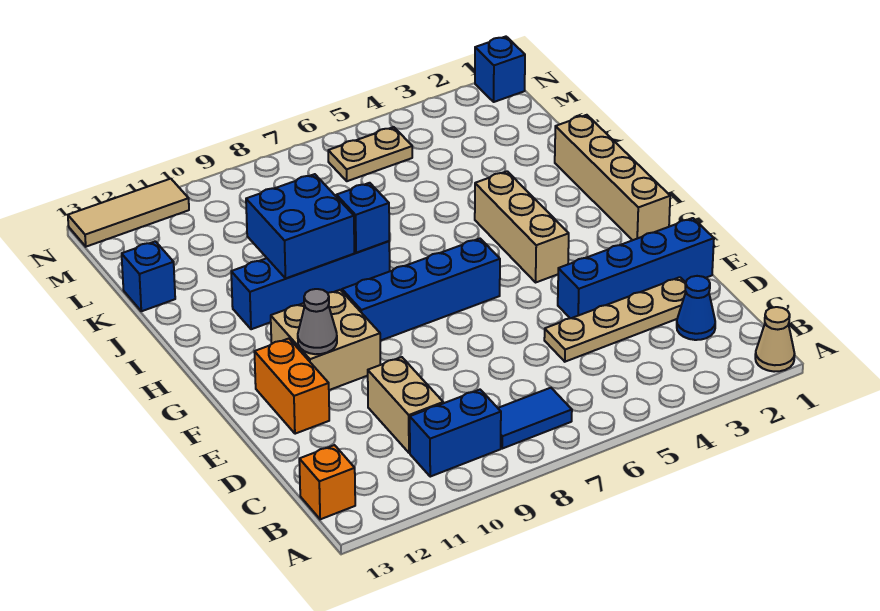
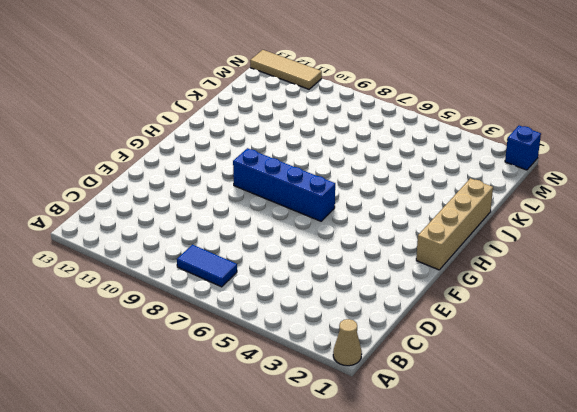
none -> blue 1x2 brick [410,390,501,477]
none -> orange 1x1 brick [299,445,355,519]
none -> blue 1x1 cone [677,276,715,340]

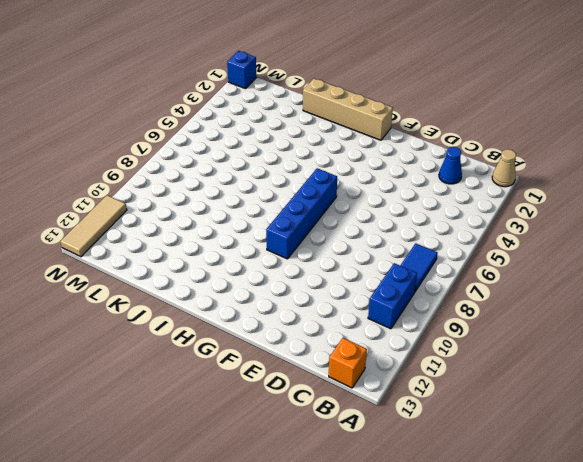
none -> tan 1x2 brick [368,357,443,453]
none -> tan 1x4 plate [544,277,686,362]
none -> blue 1x4 brick [558,218,714,318]

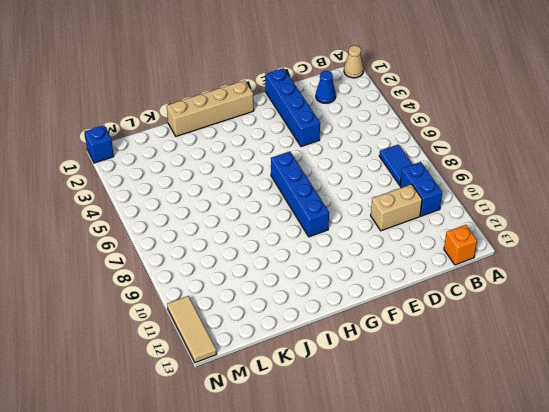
none -> tan 1x4 plate [544,277,686,362]
none -> orange 1x2 brick [254,339,329,434]
none -> tan 2x2 brick [271,290,380,390]

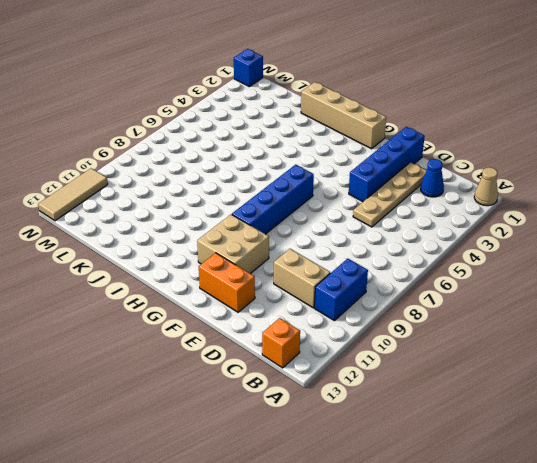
none -> blue 1x2 tile [498,388,572,449]
none -> tan 1x3 brick [475,171,569,282]
none -> blue 1x4 brick [231,241,390,329]

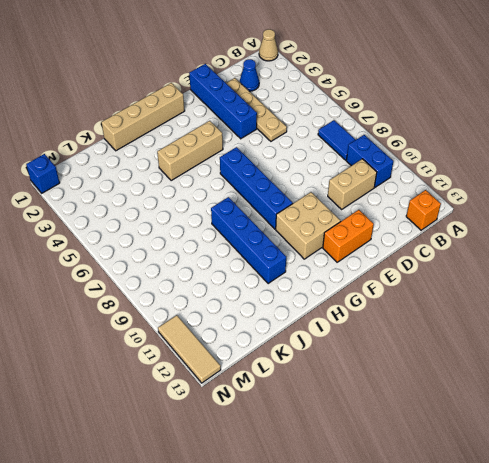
none -> blue 1x1 brick [122,241,175,311]
none -> tan 1x2 plate [328,127,412,181]
none -> grey 1x1 cone [298,289,337,354]

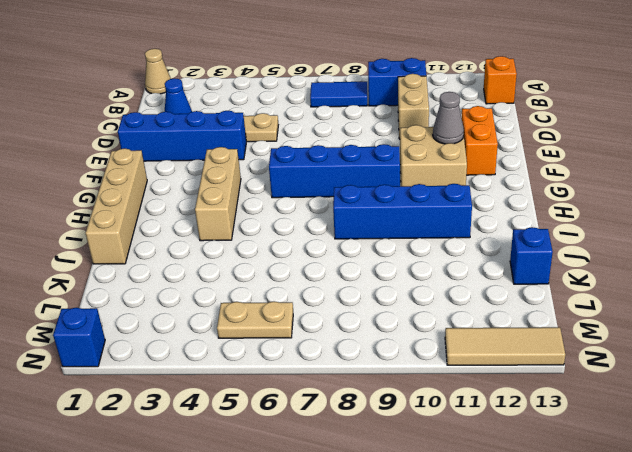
none -> blue 1x1 brick [336,183,389,253]
none -> blue 2x2 brick [246,174,354,278]

